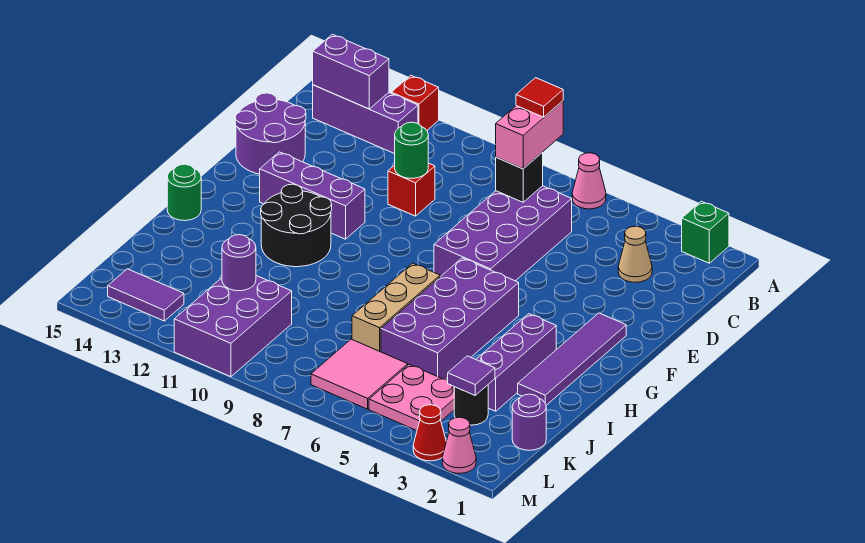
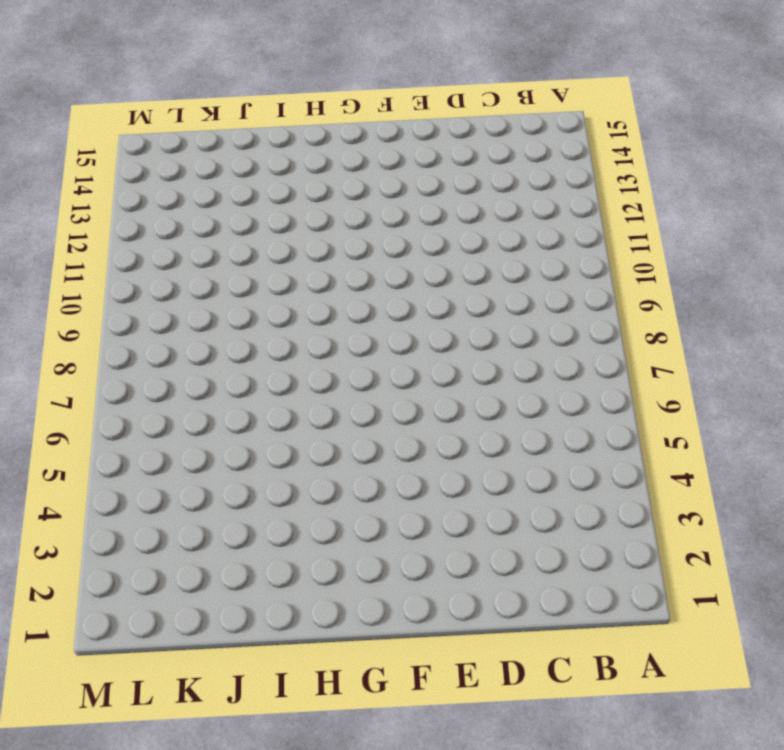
none -> green 1x1 brick [682,201,729,263]
none -> pink 1x1 cone [572,153,606,209]
none -> red 1x1 brick [391,76,439,130]
none -> purple 1x3 brick [313,85,418,154]

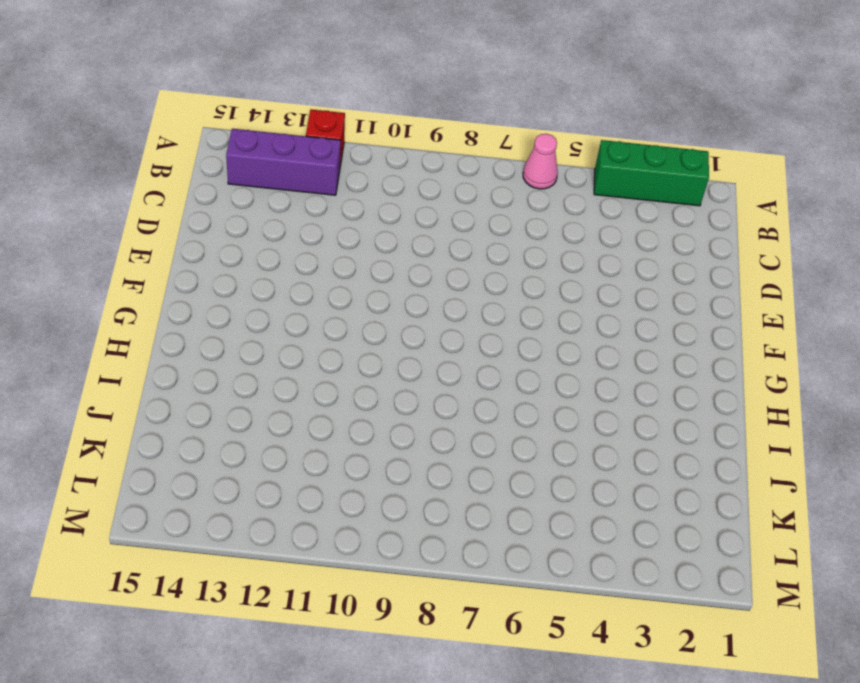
green 1x3 brick [594,140,709,206] -> green 1x1 brick [682,201,729,263]
none -> tan 1x1 cone [618,226,652,282]
none -> purple 2x4 brick [434,186,572,281]
none -> red 1x1 brick [388,163,435,216]
none -> purple 2x2 round brick [235,93,306,174]

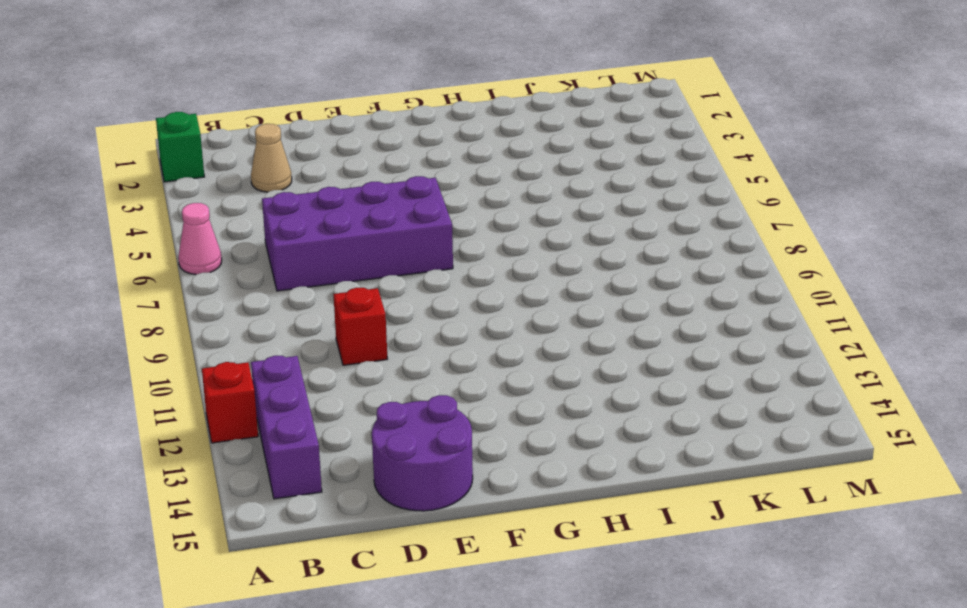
none -> purple 1x4 tile [518,313,626,405]
none -> purple 1x3 brick [260,152,365,239]
none -> purple 2x4 brick [381,258,519,379]
none -> black 2x2 round brick [261,184,332,267]

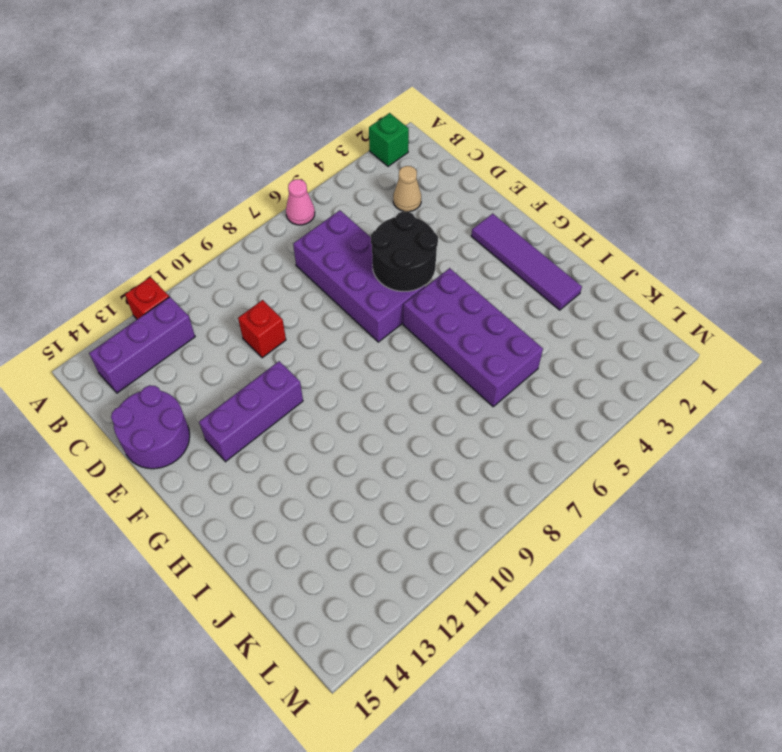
black 2x2 round brick [371,211,438,291] -> black 2x2 round brick moved to [261,184,332,267]
none -> purple 1x3 brick [476,314,556,411]
none -> tan 1x3 brick [352,263,440,352]
none -> green 1x1 round brick [167,164,201,221]
none -> purple 1x1 round brick [512,394,546,450]

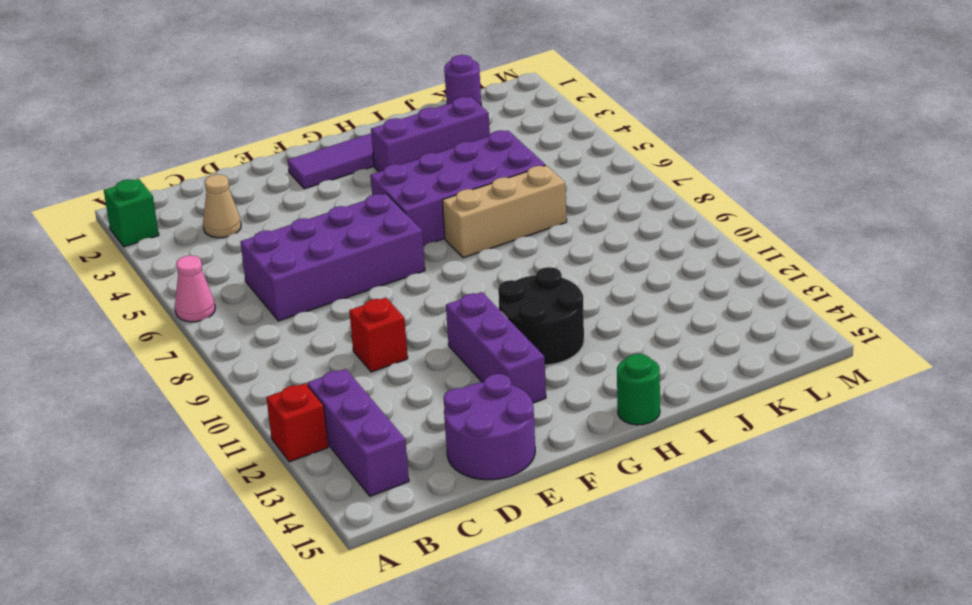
none -> black 1x1 round brick [454,385,488,425]
none -> pink 2x2 plate [369,364,454,431]
none -> pink 2x2 tile [311,339,408,409]
none -> purple 2x3 brick [174,276,292,377]

